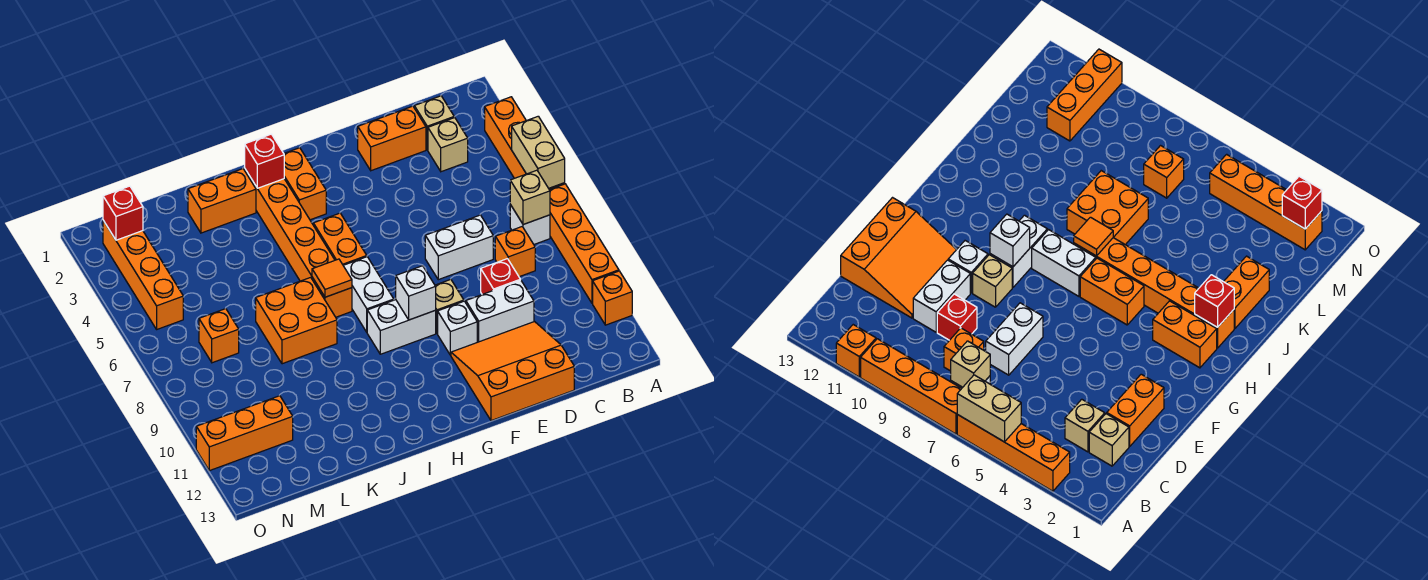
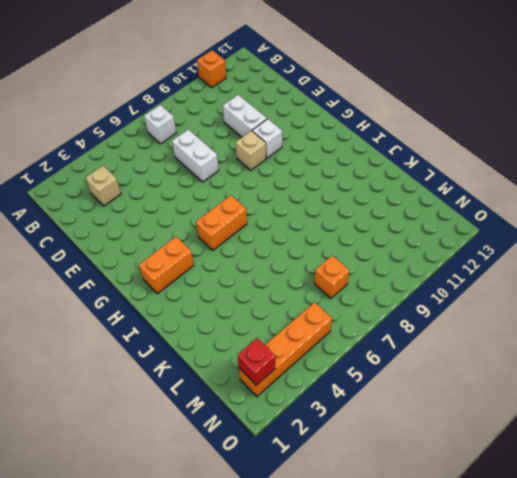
none -> orange 1x4 brick [485,97,565,190]
none -> orange 1x4 brick [550,184,619,303]
none -> tan 1x1 brick [414,96,454,150]
none -> orange 1x1 brick [495,227,535,277]

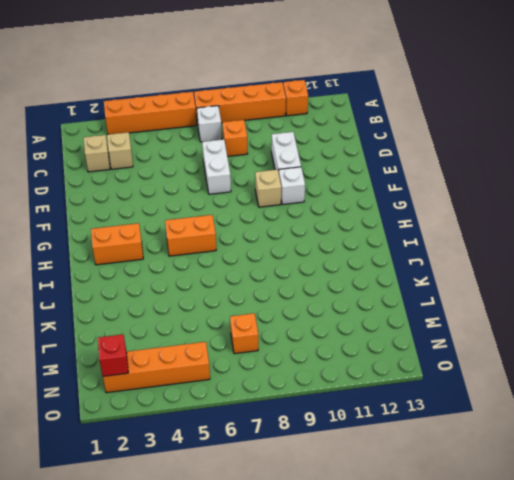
none -> orange 1x2 brick [358,106,426,171]
none -> red 1x1 brick [481,259,520,294]
none -> orange 3x3 slope [451,322,574,421]
none -> white 1x2 brick [367,300,436,354]

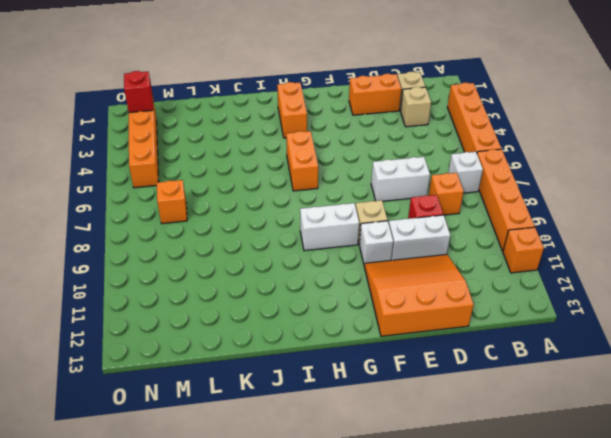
none -> white 1x2 brick [343,257,394,332]
none -> orange 1x6 brick [245,169,352,317]
none -> orange 1x2 brick [188,169,256,233]
none -> orange 2x2 brick [256,277,337,364]

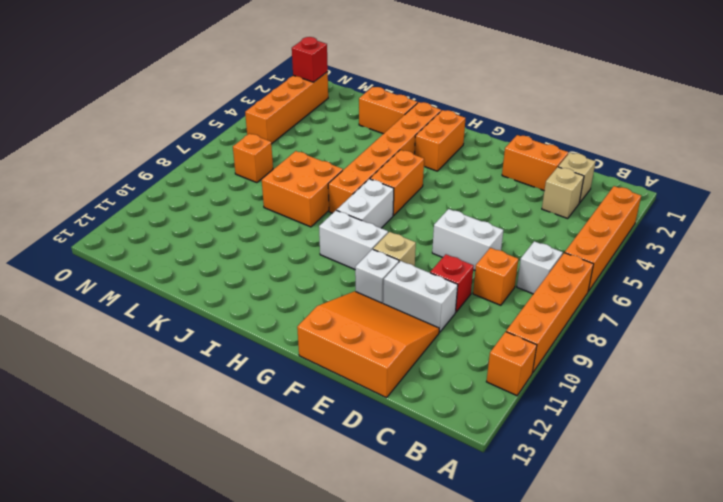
none -> orange 1x3 brick [196,396,293,471]
none -> tan 1x2 brick [512,116,565,188]
none -> tan 1x1 brick [510,170,550,225]
none -> white 1x1 brick [396,266,436,320]

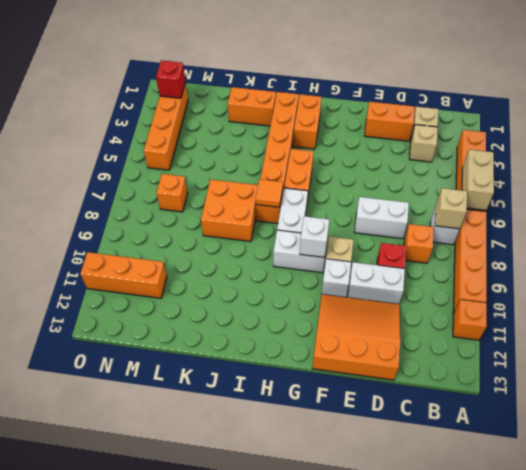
none -> red 1x1 brick [245,134,284,188]

